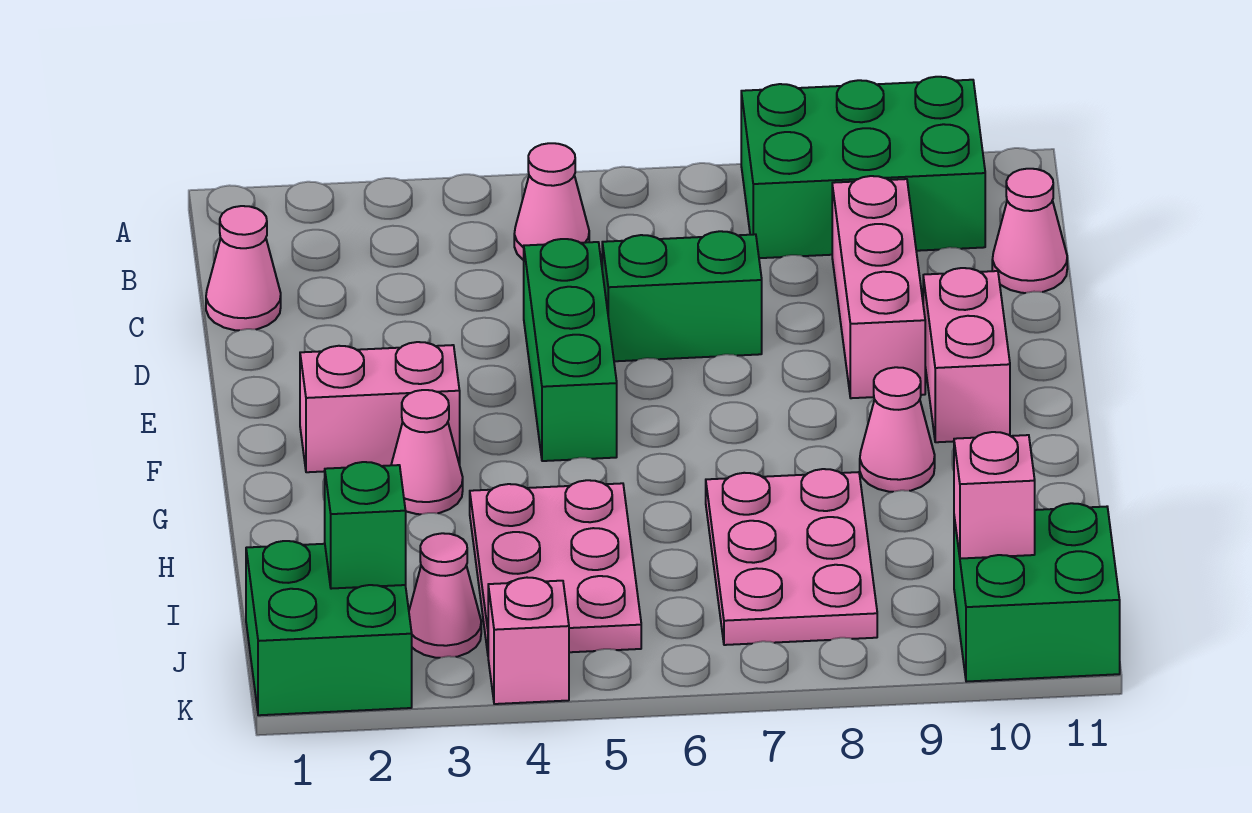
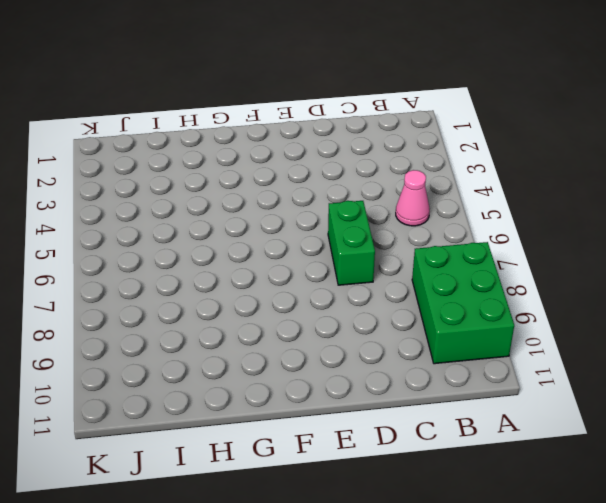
none -> pink 1x1 cone [206,206,281,330]
none -> pink 1x3 brick [832,176,925,398]
none -> pink 1x1 cone [992,169,1067,293]

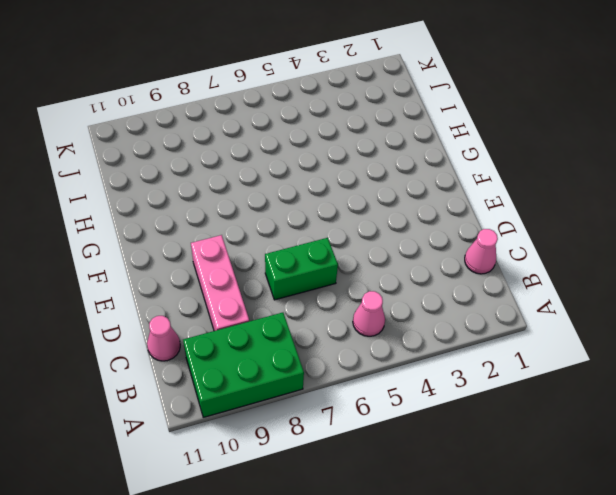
none -> green 1x3 brick [524,239,617,461]
none -> pink 1x2 brick [923,268,1010,442]
none -> pink 1x2 brick [300,342,460,472]

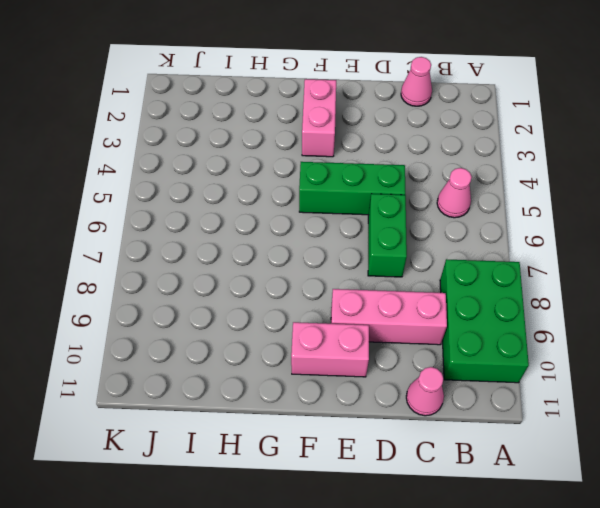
none -> pink 1x1 cone [391,390,463,514]
none -> pink 1x1 cone [860,367,935,492]
none -> pink 2x3 plate [470,480,641,653]

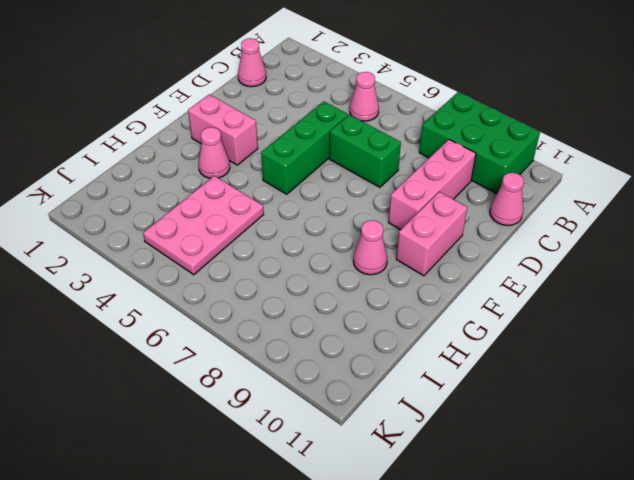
none -> pink 2x3 plate [706,469,877,645]
none -> green 2x2 brick [246,541,412,715]
none -> pink 1x1 cone [409,533,481,658]

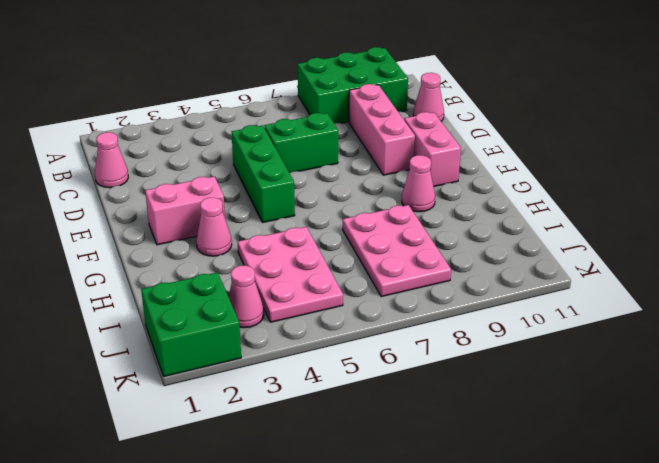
none -> pink 1x1 cone [514,143,589,260]
none -> green 2x2 brick [954,503,1120,682]
none -> pink 1x1 brick [488,578,569,704]

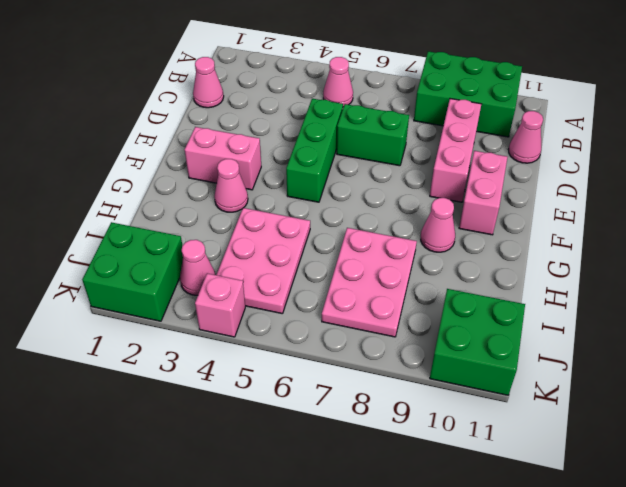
none -> green 1x1 brick [325,462,406,589]
none -> pink 1x1 brick [954,432,1035,559]

